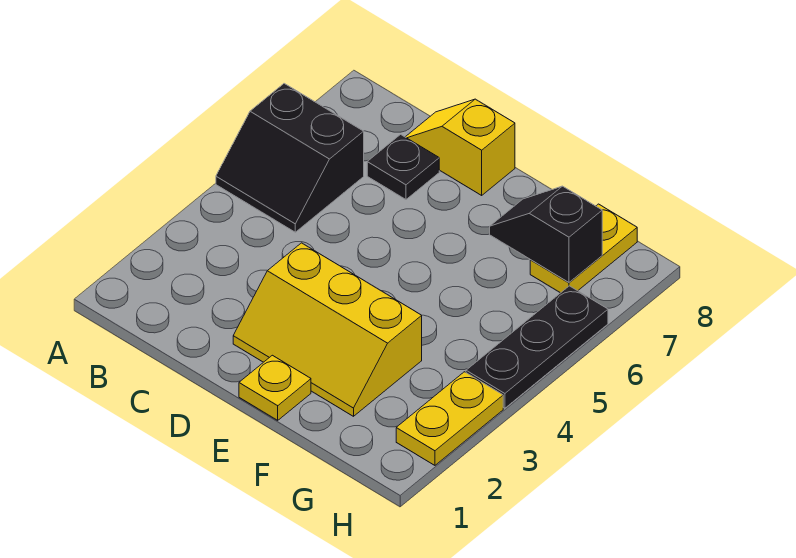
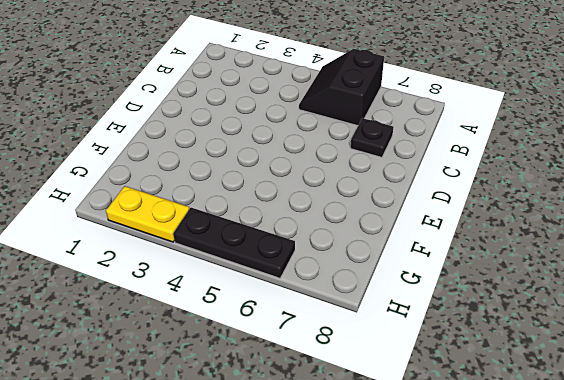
none -> yellow 1x2 slope [406,99,515,195]
none -> yellow 2x3 slope [233,243,422,416]

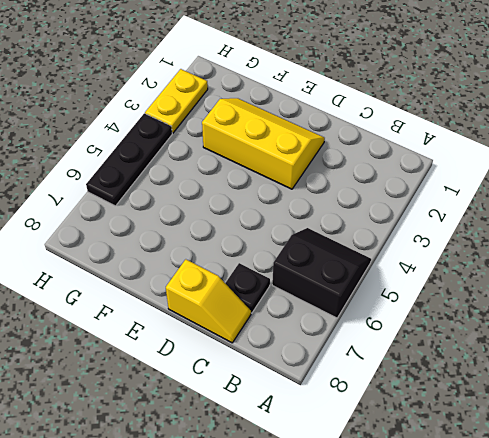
none -> yellow 1x1 plate [239,355,311,420]
none -> yellow 1x2 plate [530,204,637,293]

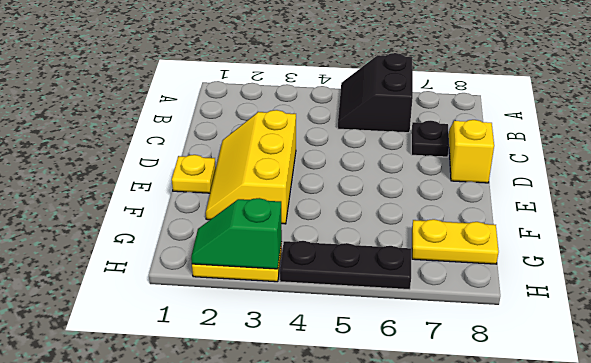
green 1x2 slope [191,198,282,269] -> none
none -> black 1x2 slope [490,186,602,282]

